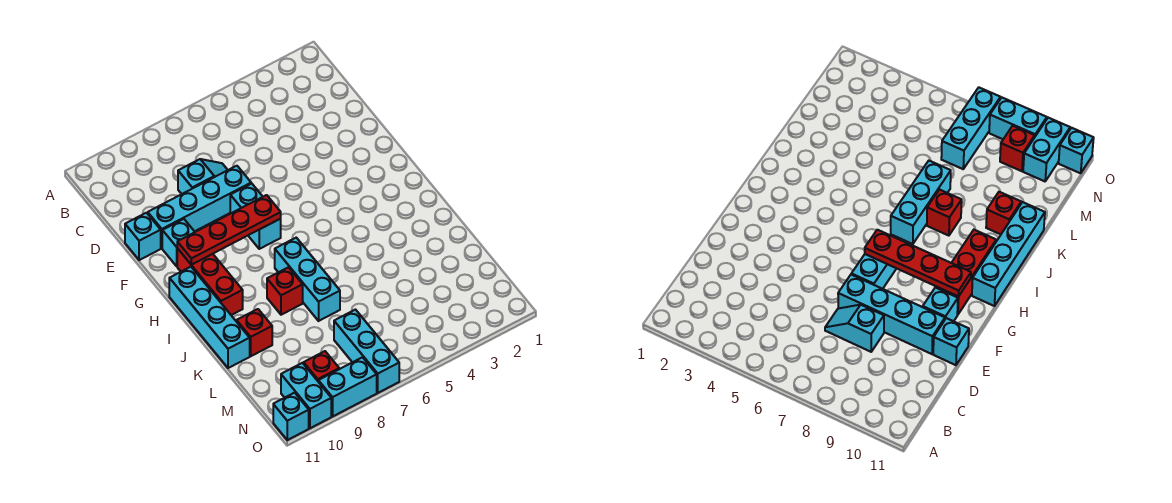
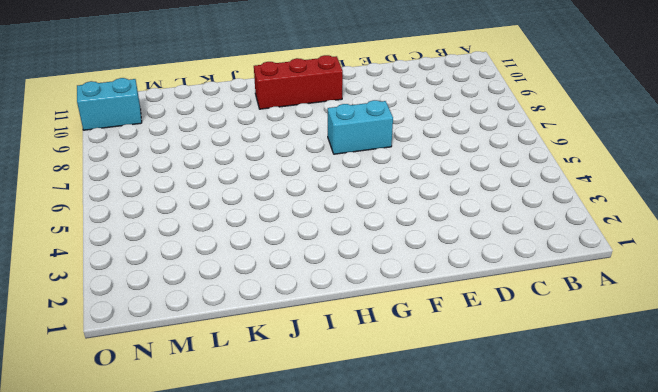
none -> cyan 1x2 slope [178,159,227,194]
none -> cyan 1x4 brick [148,166,251,248]
none -> cyan 1x1 brick [125,213,161,260]

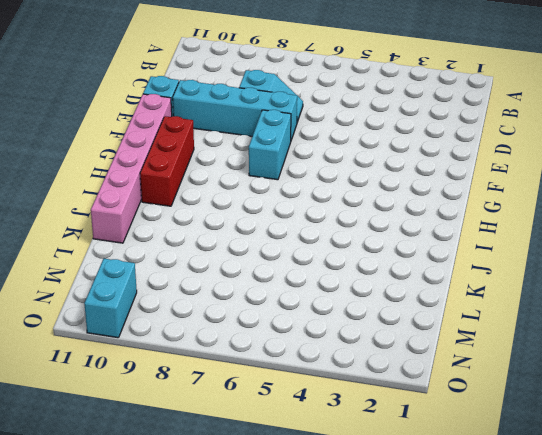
pink 1x6 brick [91,94,172,243] -> cyan 1x4 brick [169,267,250,368]
none -> cyan 1x1 brick [162,219,195,266]
none -> cyan 1x3 brick [275,238,340,321]
none -> red 1x1 brick [267,267,303,315]

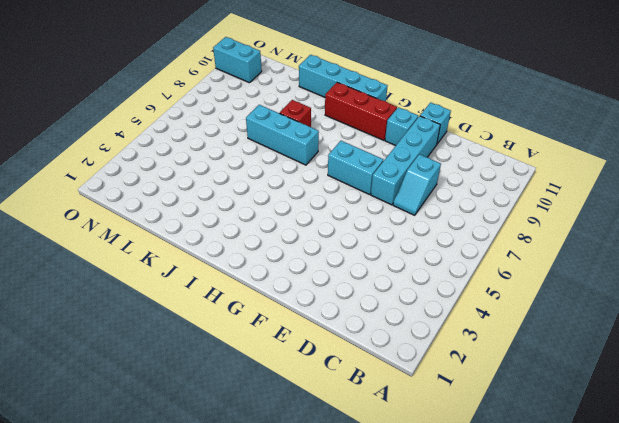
none -> red 1x1 brick [237,309,272,356]
none -> cyan 1x3 brick [334,310,399,393]
none -> red 1x1 brick [304,351,339,381]

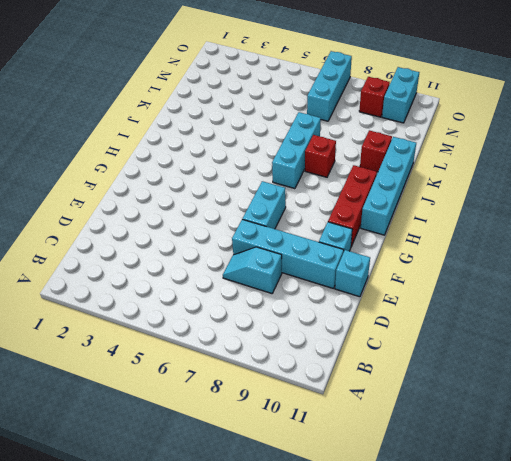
none -> cyan 1x2 brick [318,357,377,416]
none -> cyan 1x1 brick [273,393,309,440]
none -> red 1x4 plate [177,195,281,265]

